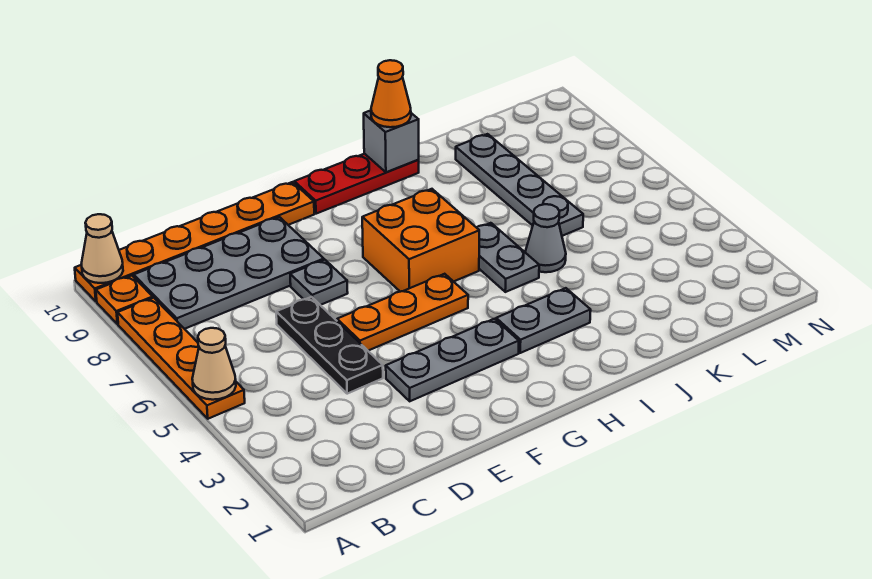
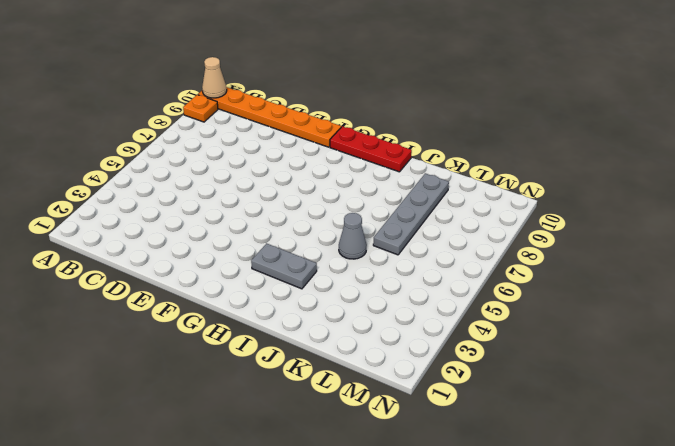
none -> orange 1x4 plate [118,298,245,419]
none -> grey 2x4 plate [134,217,324,329]
none -> black 1x3 plate [276,297,383,394]

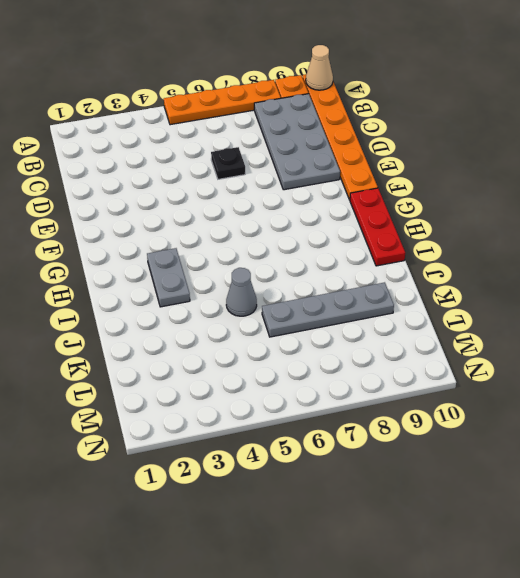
black 1x1 plate [211,147,245,179] -> black 1x3 plate [276,297,383,394]
none -> grey 1x3 plate [386,319,519,401]
none -> orange 1x3 plate [337,274,468,351]
none -> grey 1x1 plate [290,260,348,305]

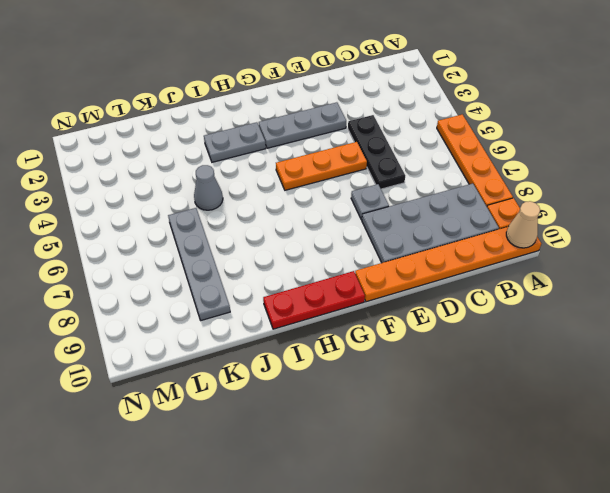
none -> orange 2x2 brick [362,189,479,292]
none -> grey 1x2 plate [477,223,539,292]
none -> tan 1x1 cone [192,328,236,400]

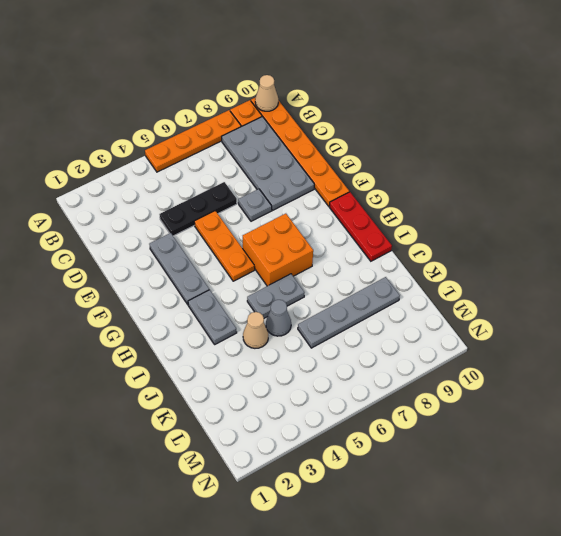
tan 1x1 cone [243,312,268,348] -> tan 1x1 cone moved to [192,328,236,400]
none -> grey 1x1 brick [364,110,419,172]
none -> orange 1x1 cone [371,60,411,127]

